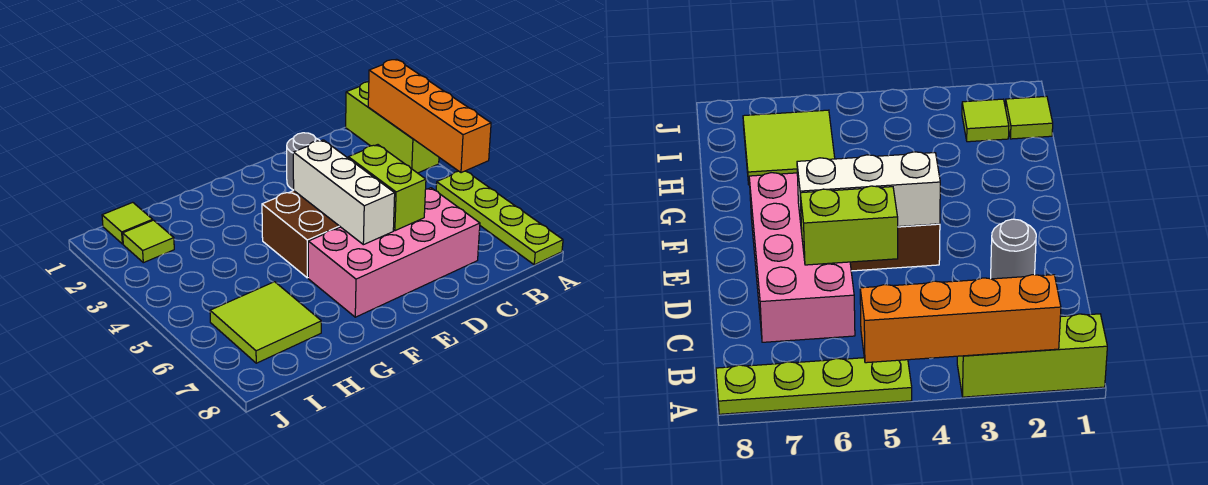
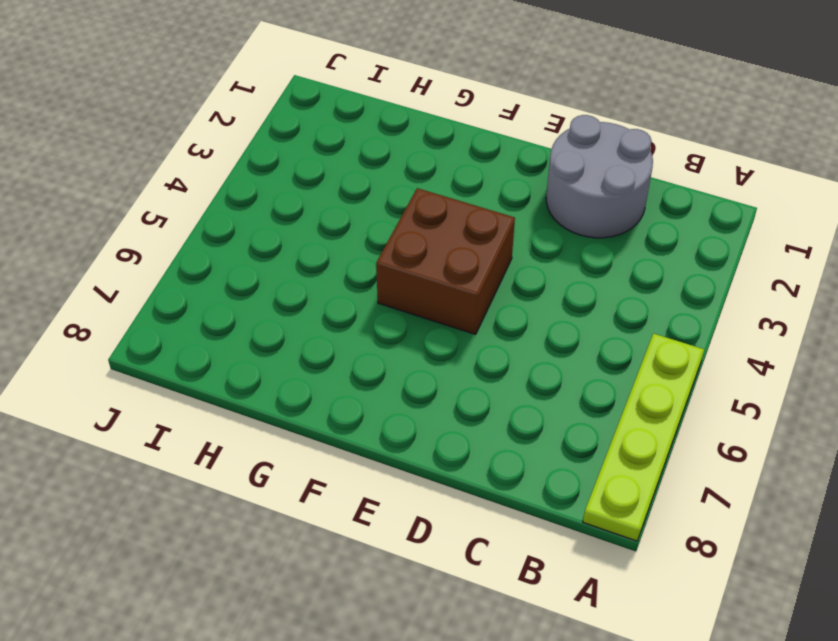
grey 2x2 round brick [546,115,653,238] -> grey 1x1 round brick [287,133,320,190]
none -> lime 1x3 brick [346,82,439,173]
none -> pink 2x4 brick [308,188,480,317]

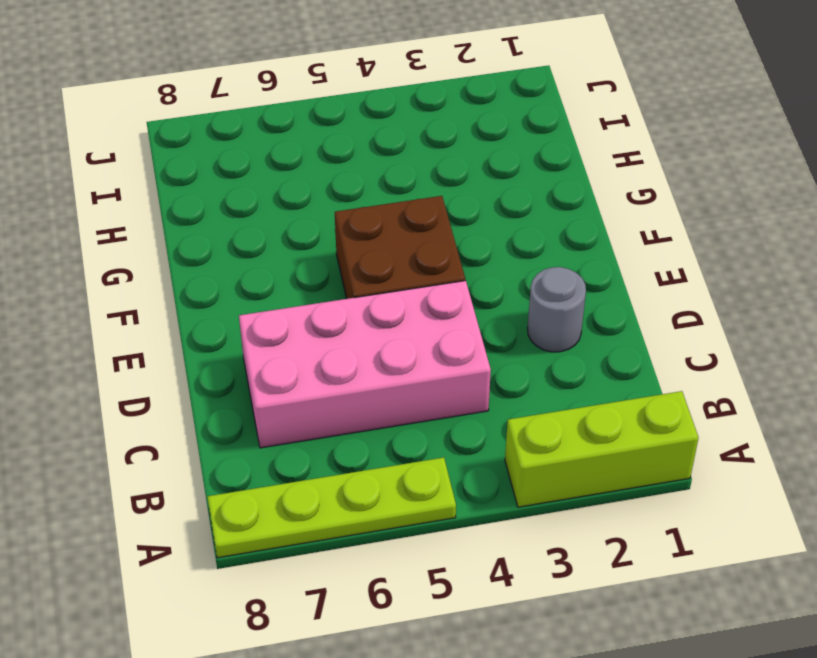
pink 2x4 brick [239,281,491,448] -> pink 2x4 brick turned to [308,188,480,317]
none -> lime 2x2 tile [210,282,321,363]
none -> lime 1x1 tile [102,202,153,244]

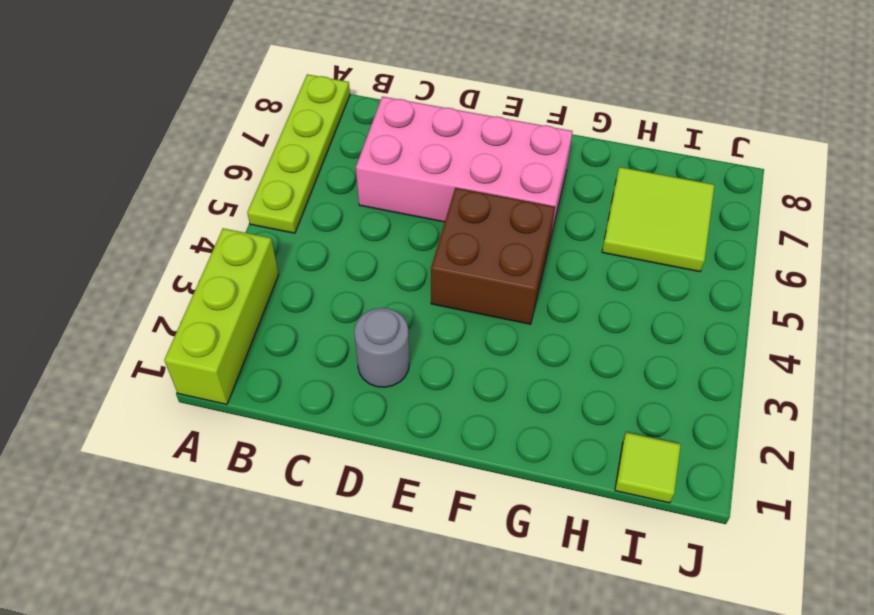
none -> lime 1x1 tile [123,220,174,263]
none -> orange 1x4 brick [368,59,491,173]

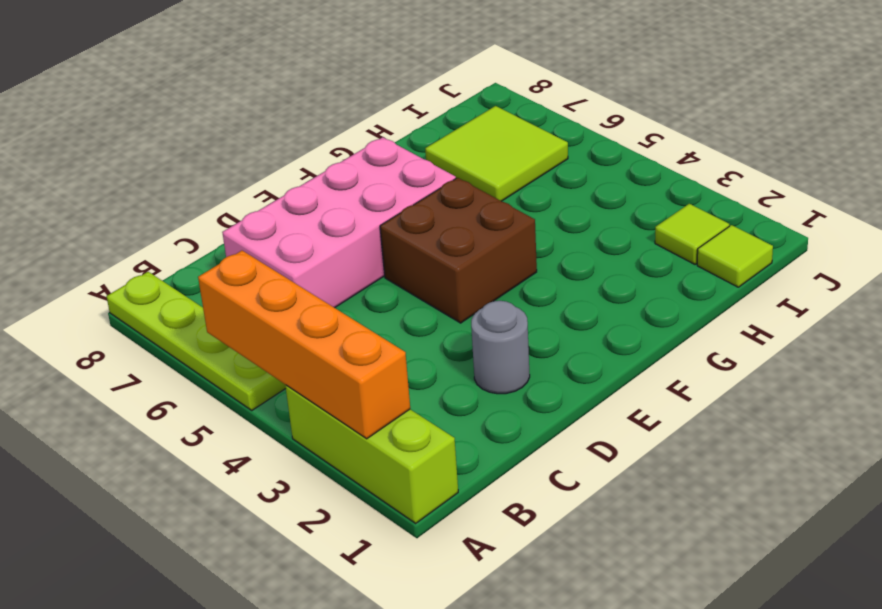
none -> lime 1x2 brick [348,145,426,231]
none -> white 1x3 brick [293,140,395,245]

